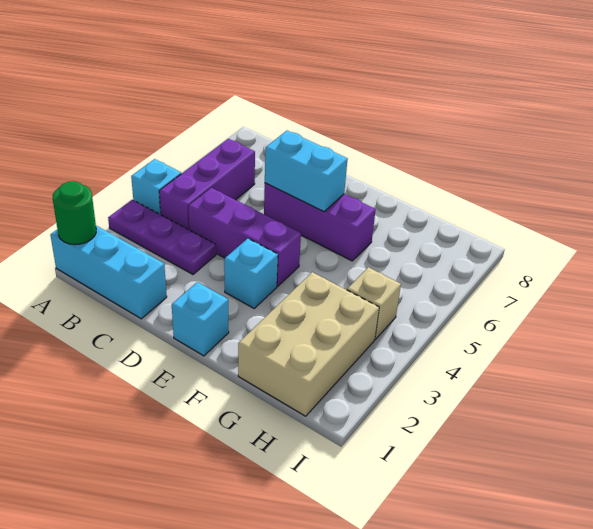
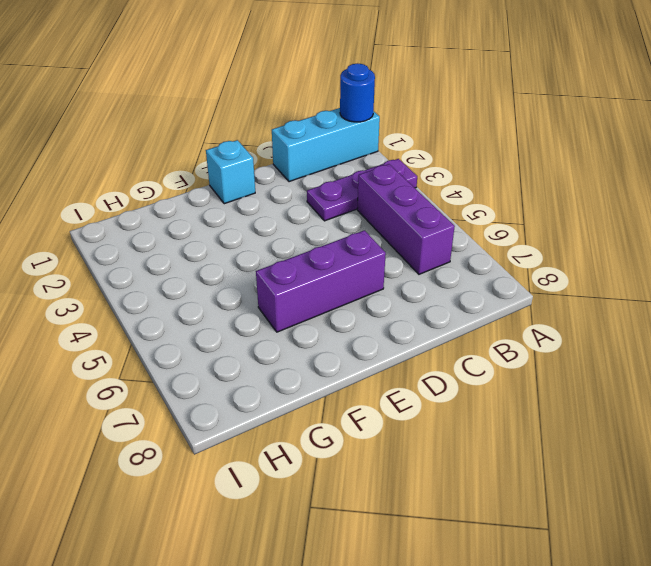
blue 1x1 round brick [340,63,375,122] -> green 1x1 round brick [53,181,96,245]
none -> cyan 1x1 brick [131,159,181,215]
none -> purple 1x3 brick [188,188,301,286]
none -> cyan 1x1 brick [224,239,278,308]

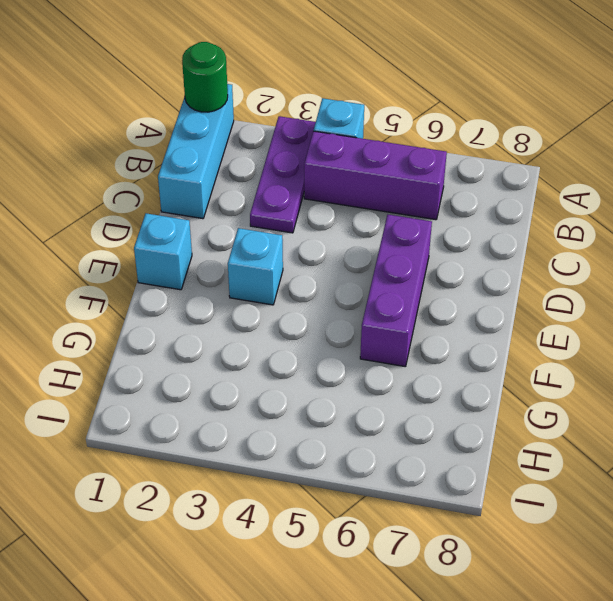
none -> purple 1x3 brick [188,188,301,286]
none -> tan 2x3 brick [238,272,379,416]
none -> tan 1x1 brick [347,267,401,339]

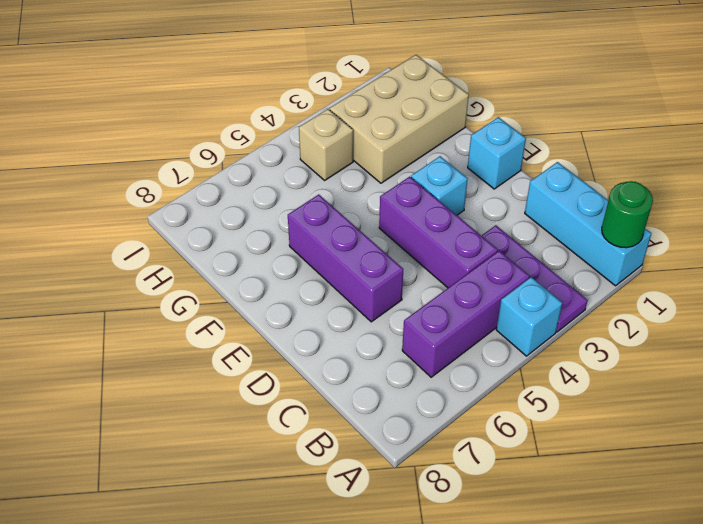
none -> cyan 1x2 brick [265,131,348,211]

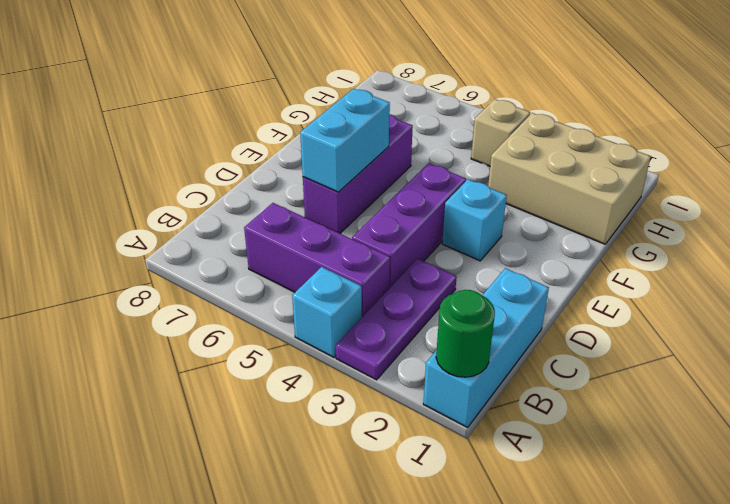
none -> cyan 1x1 brick [172,282,229,356]

